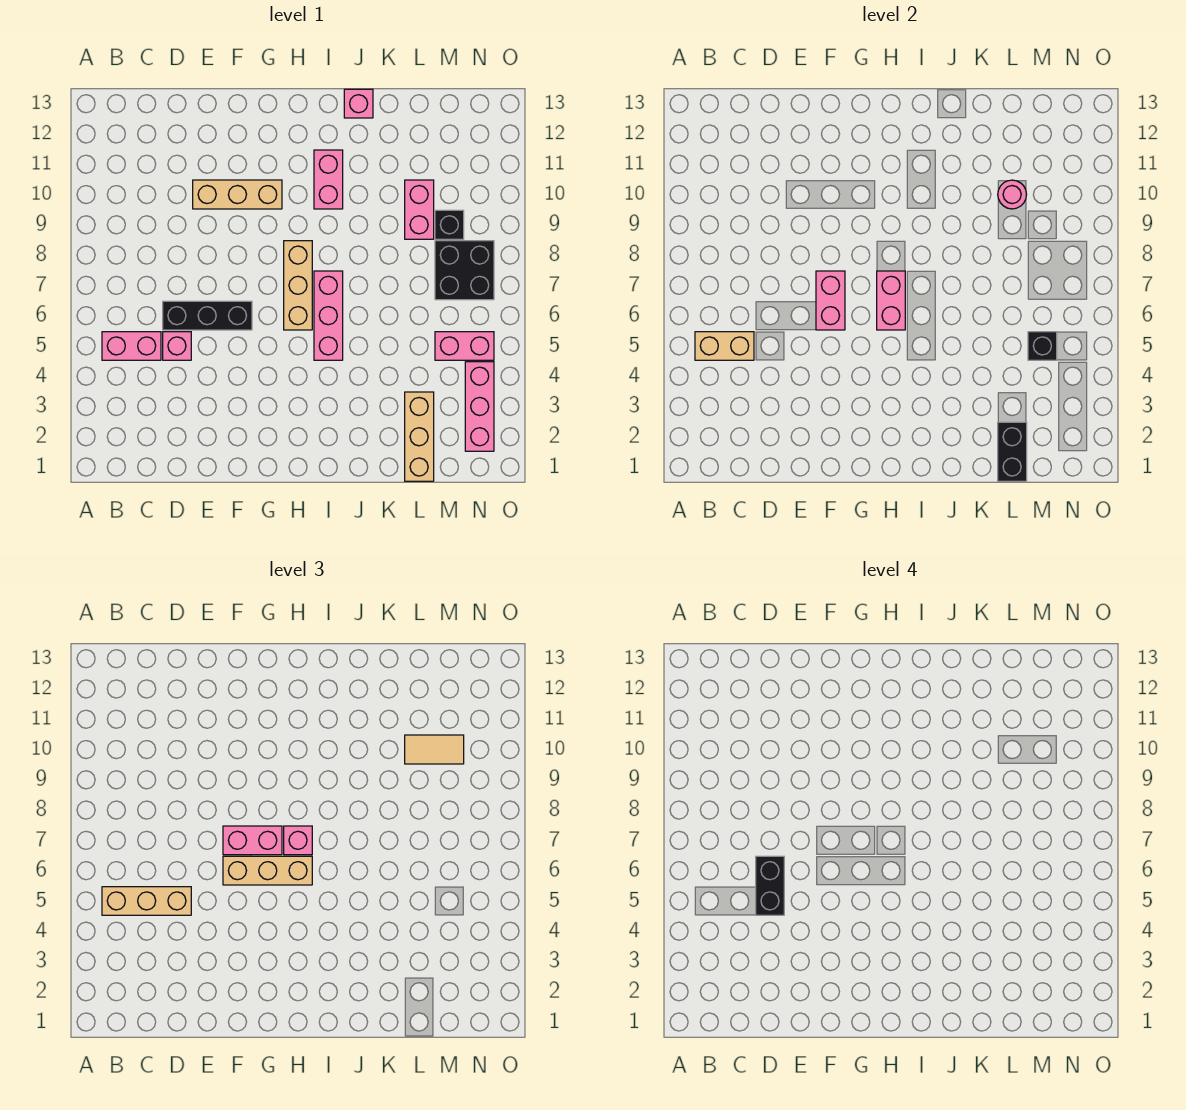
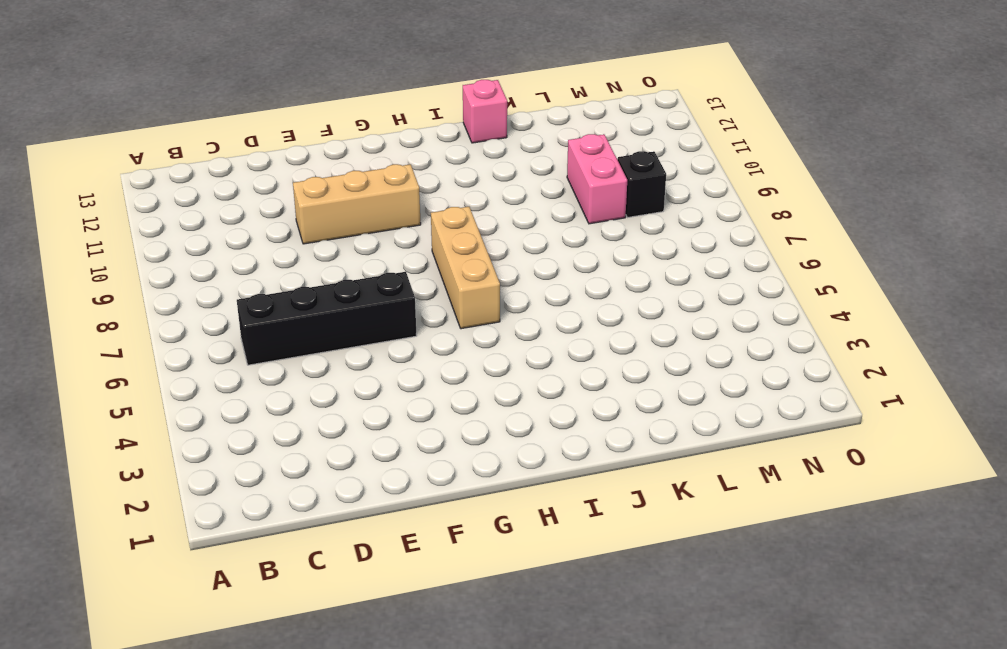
black 1x4 brick [237,272,417,365] -> black 1x3 brick [163,301,252,330]
none -> pink 1x2 brick [102,332,161,360]
none -> pink 1x1 brick [163,332,191,360]
none -> pink 1x3 brick [314,271,343,360]

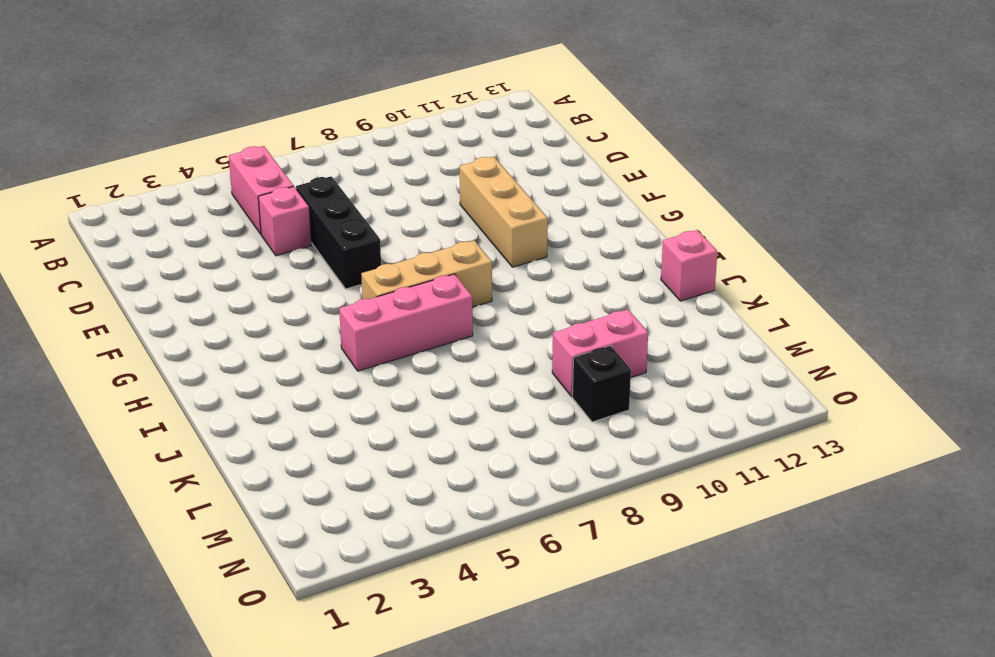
none -> pink 1x2 brick [314,150,343,209]
none -> tan 1x3 brick [405,392,434,481]
none -> pink 1x2 brick [435,332,494,360]

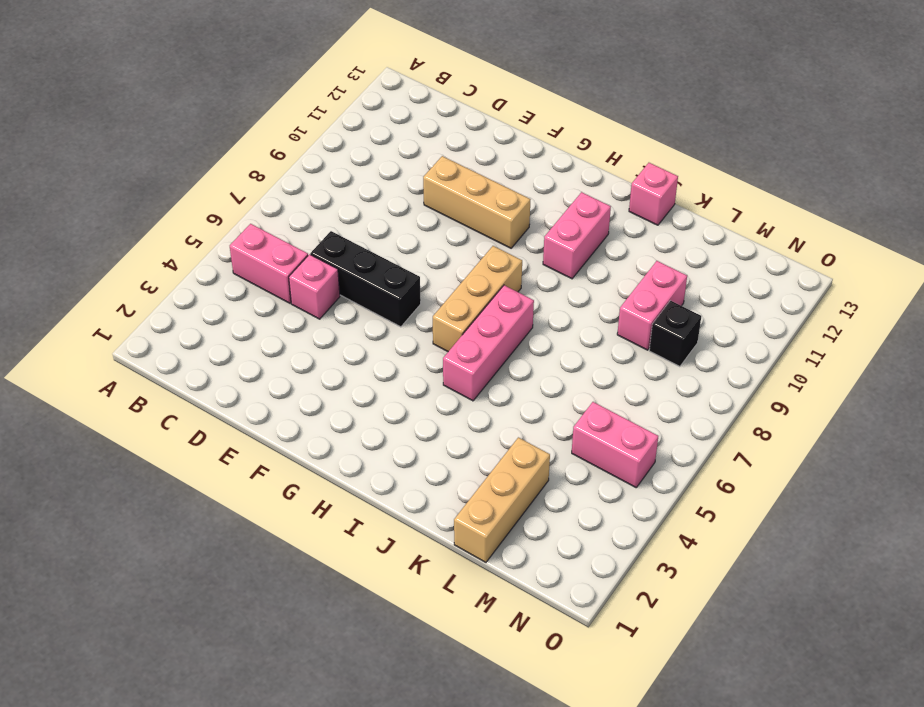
none -> black 2x2 brick [435,241,494,300]
none -> pink 1x3 brick [465,362,494,451]
none -> tan 1x2 brick [695,332,754,360]

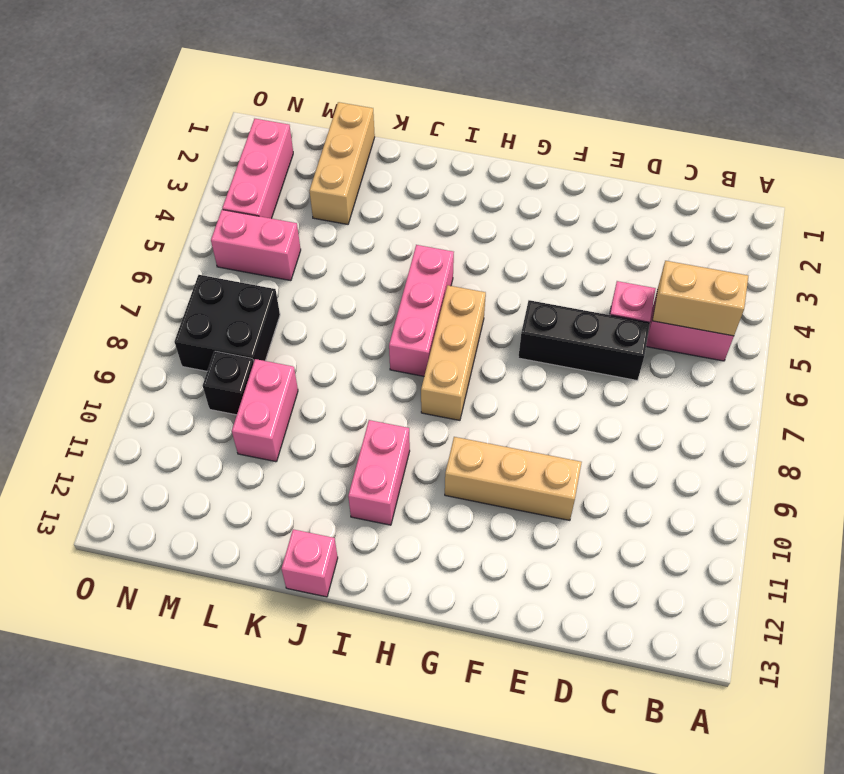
none -> pink 1x2 brick [816,271,845,330]
none -> pink 1x2 brick [877,271,905,330]
none -> black 1x2 brick [998,422,1027,481]

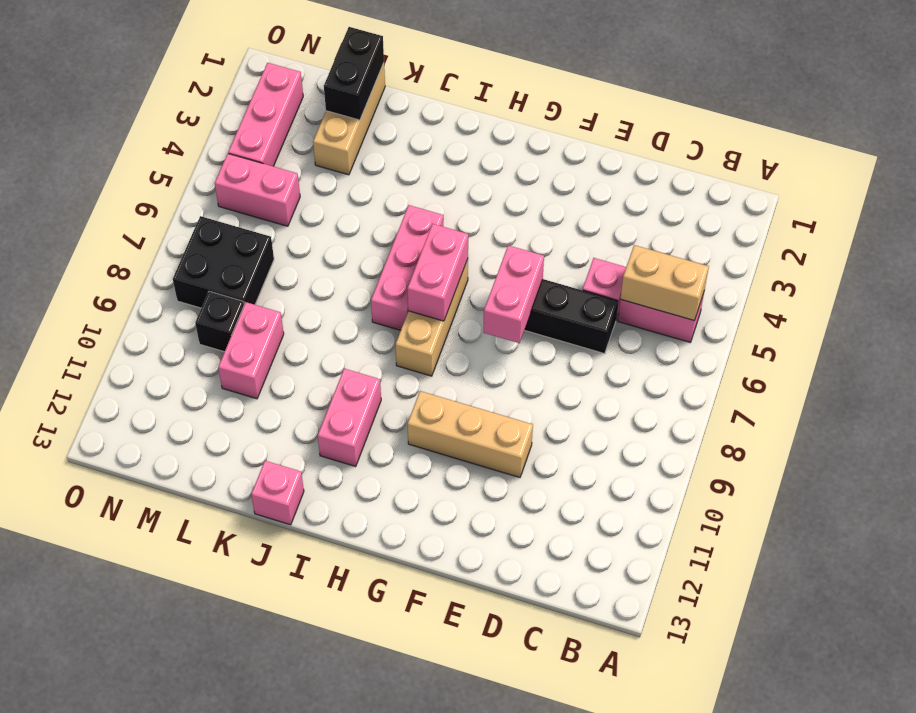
none -> pink 1x1 round brick [998,180,1027,209]
none -> black 1x1 brick [1028,332,1057,360]
none -> tan 1x3 brick [102,887,191,915]

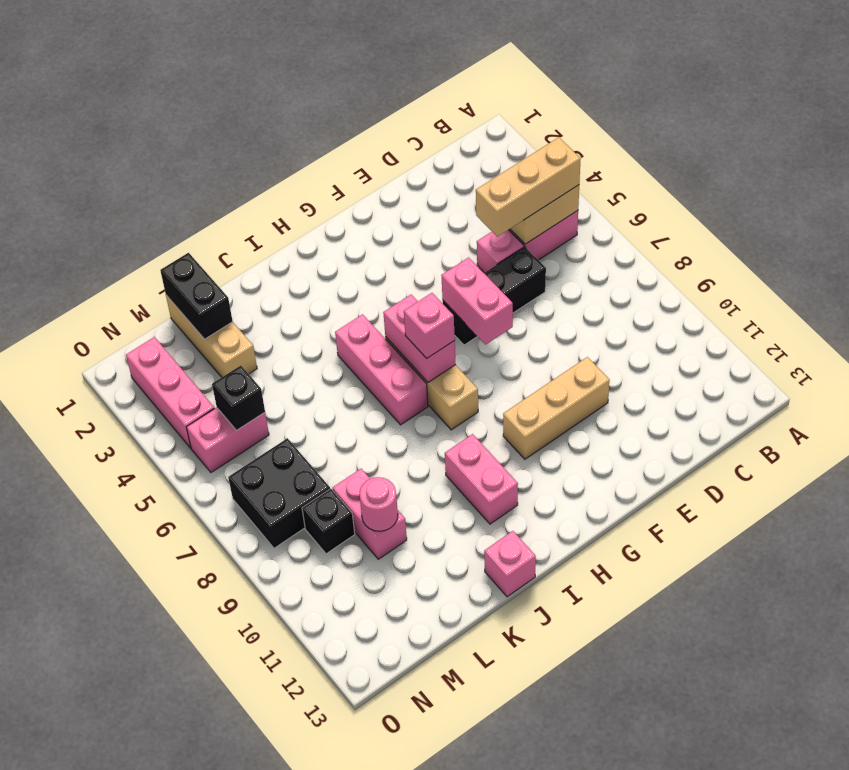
none -> tan 1x3 brick [223,856,312,885]
none -> pink 1x2 brick [223,826,282,855]
none -> tan 1x2 tile [405,735,464,764]

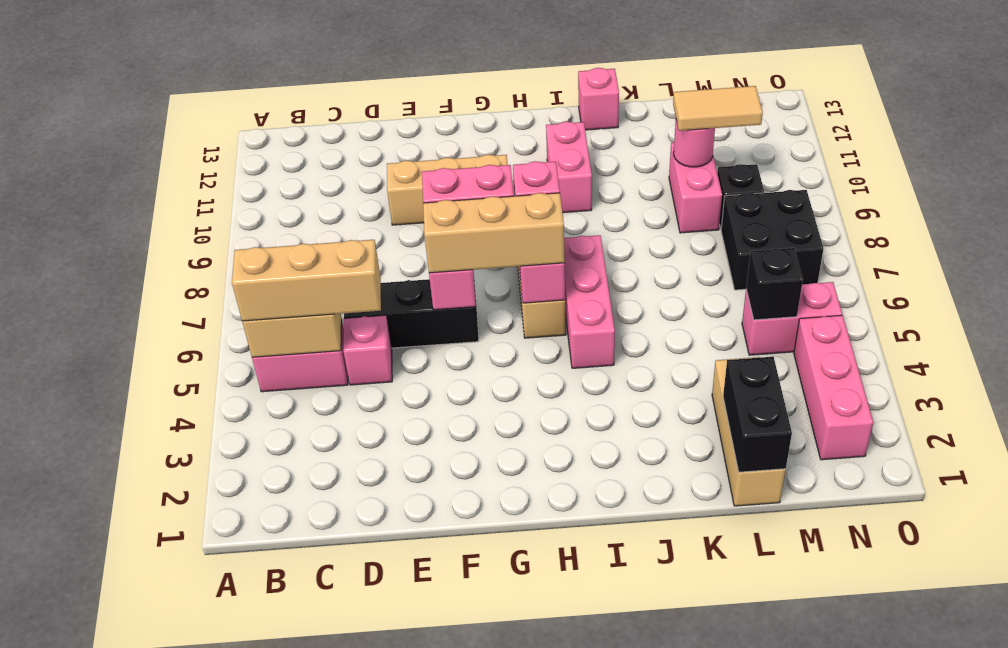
none -> black 1x2 brick [756,856,784,915]

